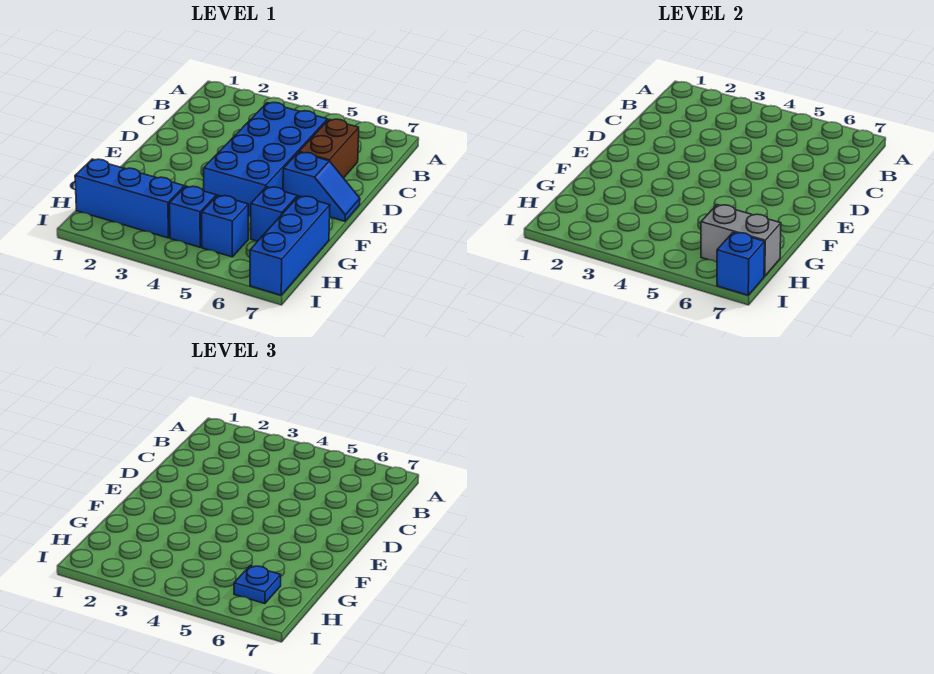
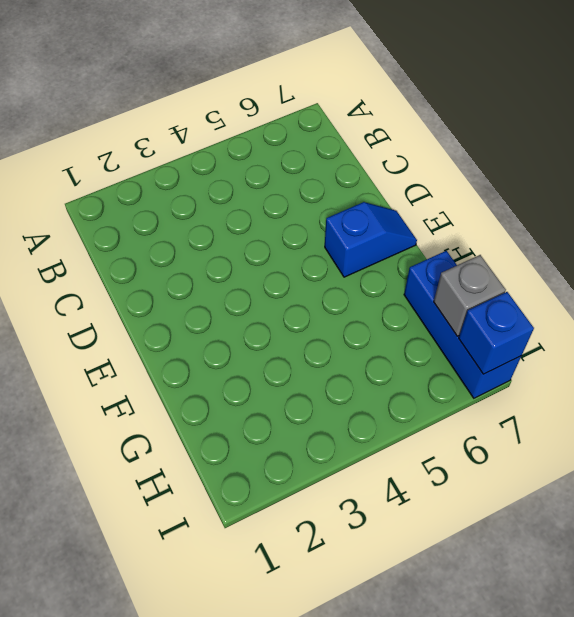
grey 1x1 brick [434,255,506,336] -> grey 1x2 brick [701,205,781,276]
none -> blue 2x4 brick [204,102,327,217]
none -> brown 1x2 brick [299,119,359,178]

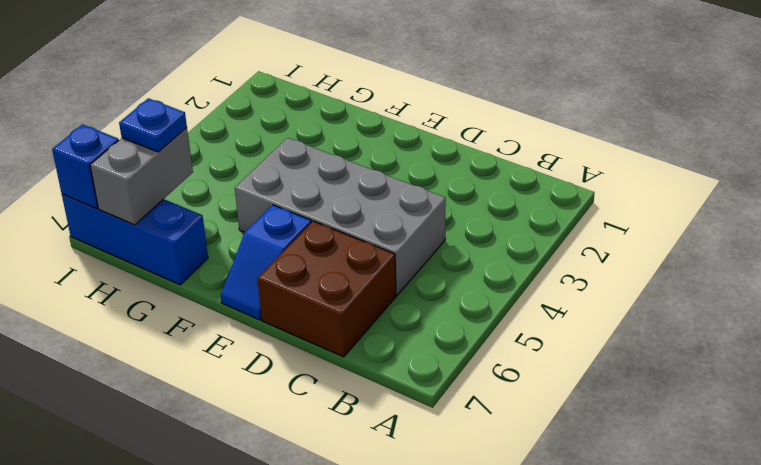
grey 2x4 brick [235,138,446,295] -> blue 2x4 brick [204,102,327,217]
brown 2x2 brick [258,221,396,357] -> brown 1x2 brick [299,119,359,178]
none -> blue 1x1 brick [251,187,297,241]
none -> blue 1x3 brick [75,159,184,238]

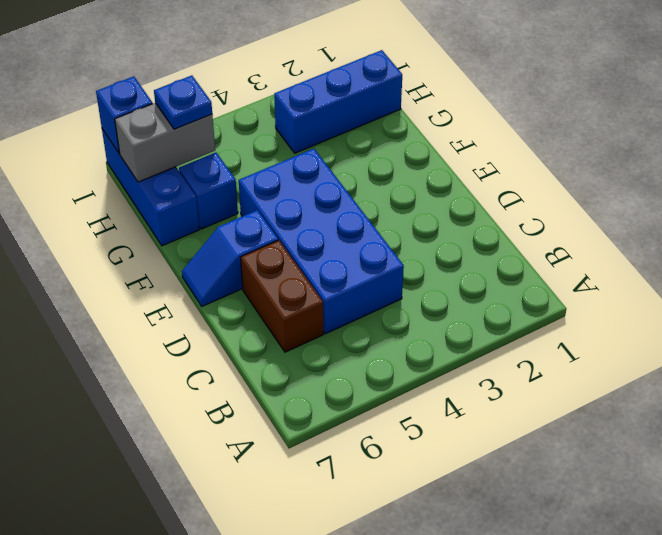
none -> blue 1x1 brick [169,186,216,247]
none -> blue 1x1 brick [202,195,248,257]

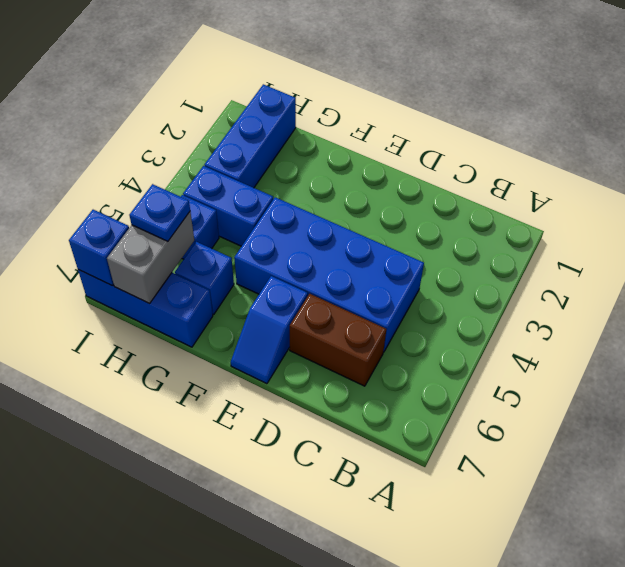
blue 1x2 brick [183,166,273,246] -> blue 1x1 brick [169,186,216,247]

